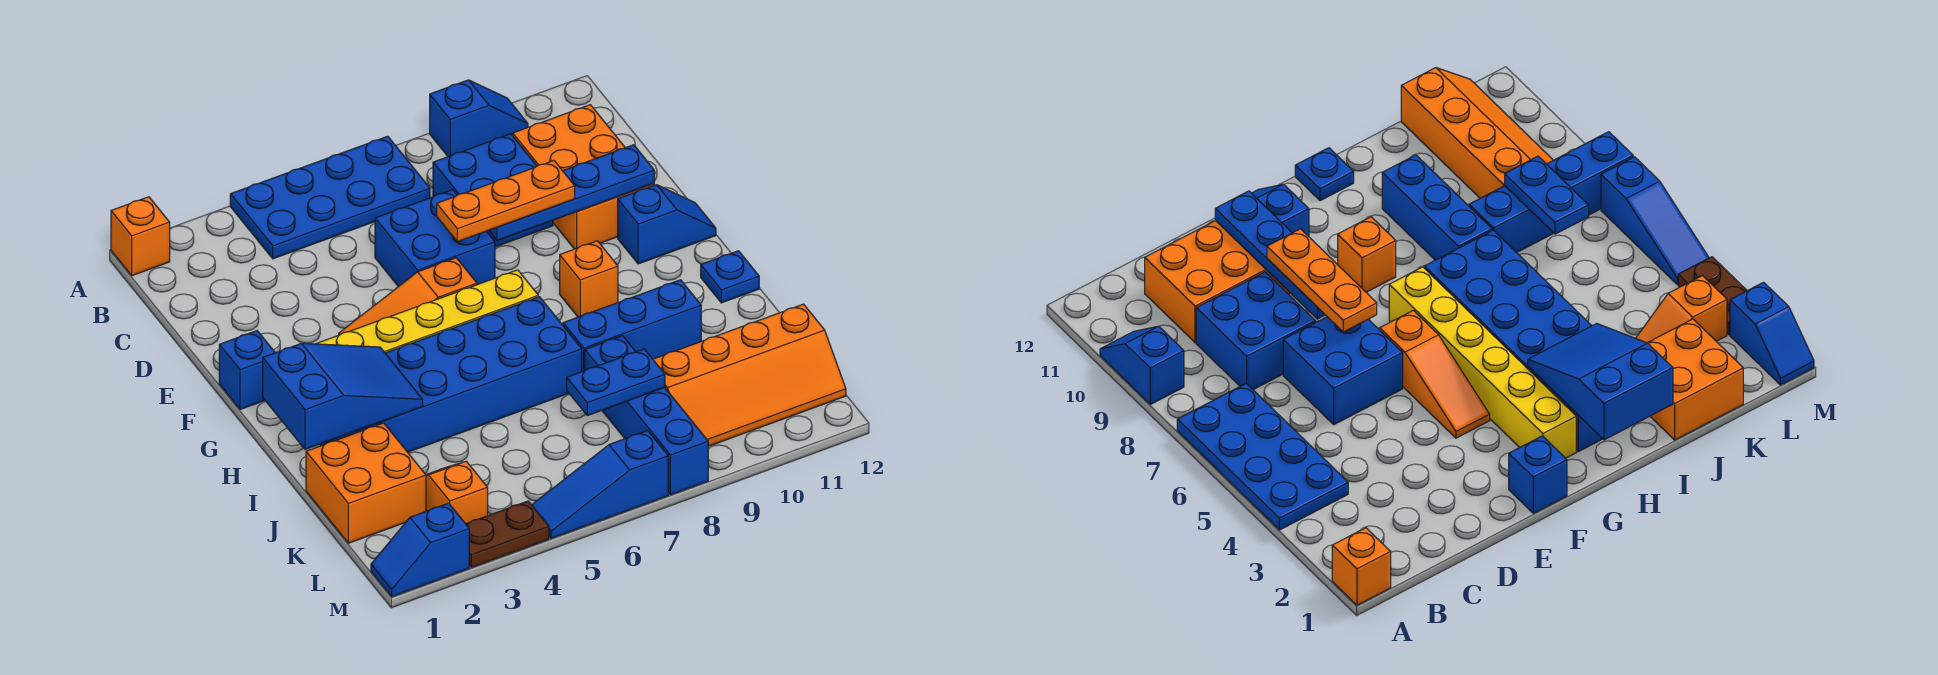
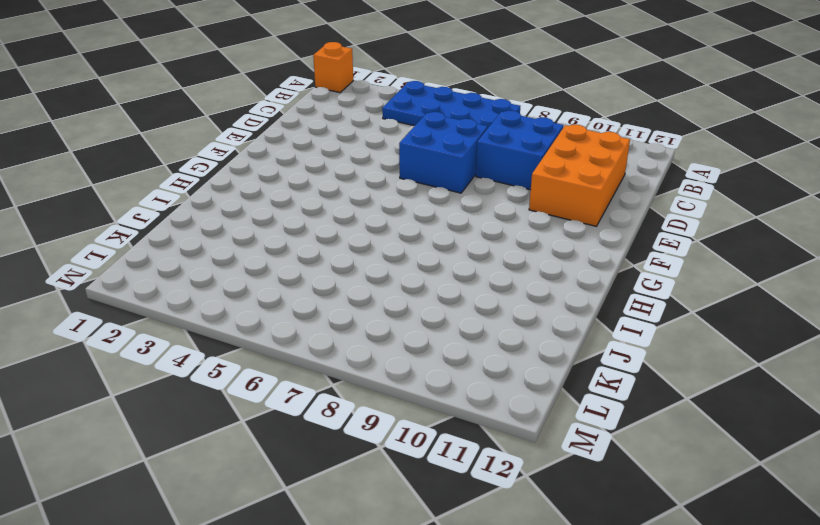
none -> blue 1x2 slope [430,80,528,157]
none -> blue 1x1 brick [219,331,275,409]
none -> orange 1x3 slope [339,258,477,335]

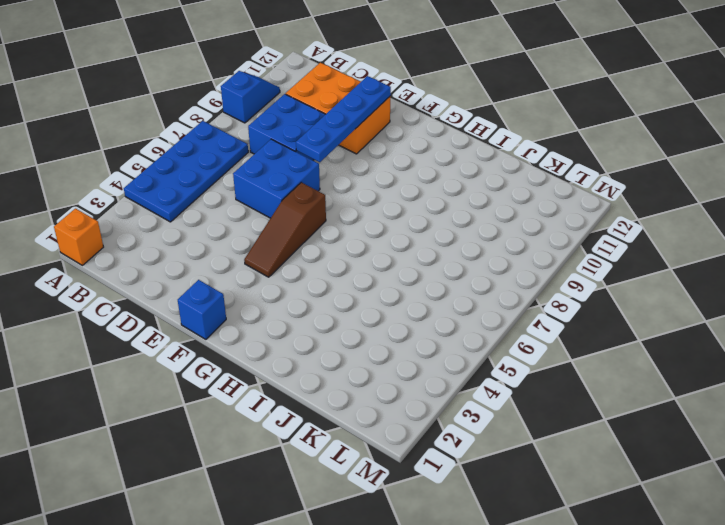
brown 1x3 slope [244,182,326,277] -> orange 1x3 slope [339,258,477,335]
none -> blue 1x2 slope [618,185,716,264]
none -> yellow 1x6 brick [316,270,538,353]
none -> orange 1x1 brick [560,241,618,317]

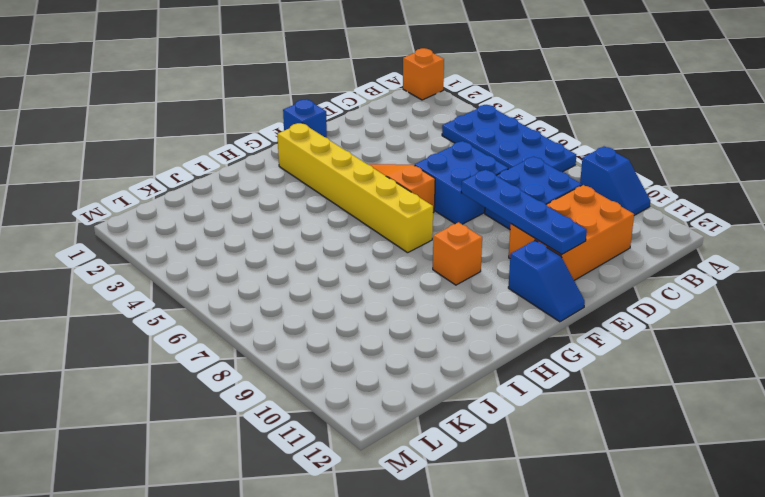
none -> blue 2x6 brick [320,297,582,452]
none -> blue 1x1 plate [701,251,759,303]
none -> blue 1x3 brick [563,280,701,371]

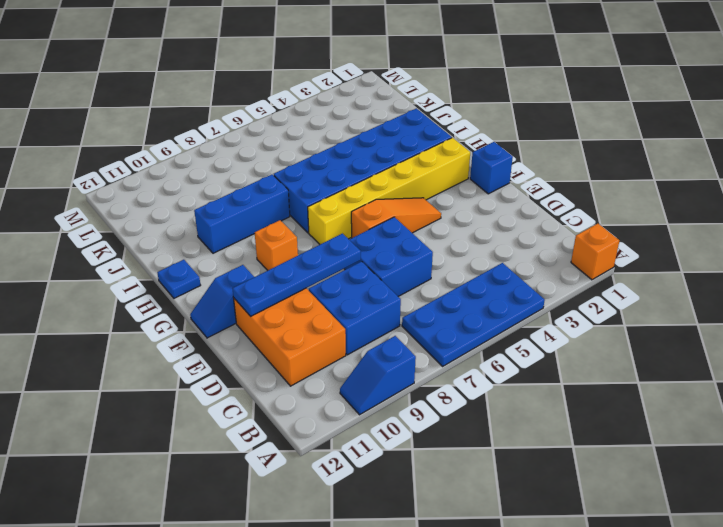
none -> orange 2x2 brick [306,423,426,543]
none -> blue 1x4 brick [585,336,708,495]
none -> orange 1x2 slope [426,461,488,524]

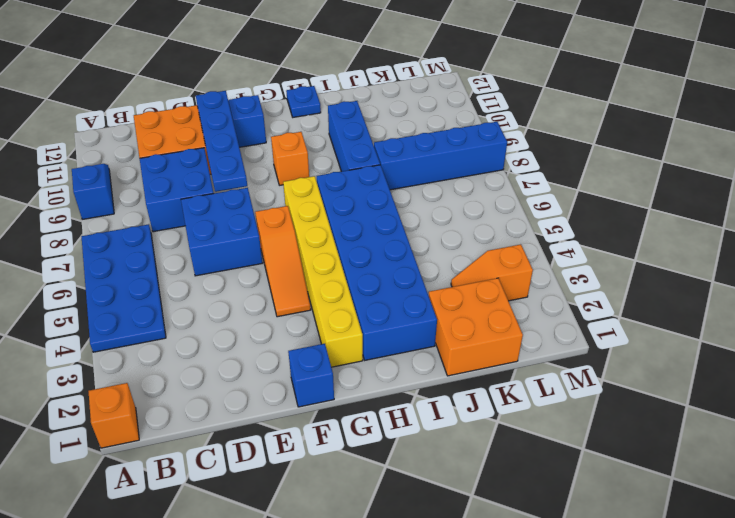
none -> orange 2x4 slope [653,304,846,446]
none -> blue 1x2 slope [371,503,469,597]
none -> brown 1x2 plate [466,501,549,568]

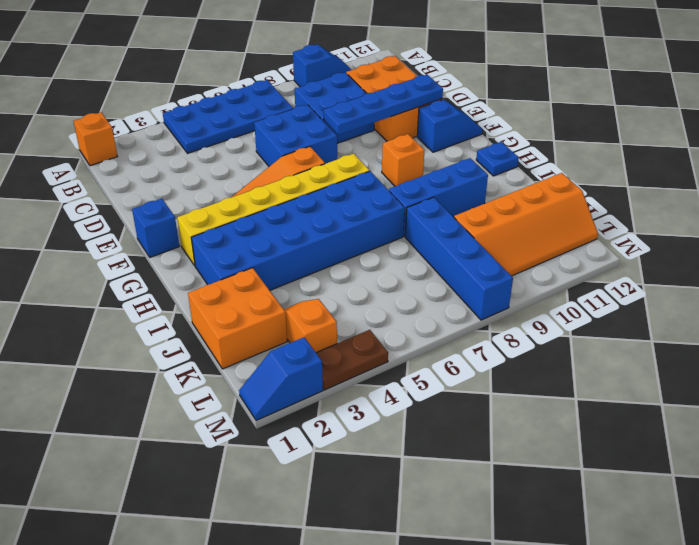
none -> blue 1x3 slope [532,430,668,538]
none -> blue 2x3 slope [263,343,423,449]
none -> blue 1x2 plate [567,349,665,416]

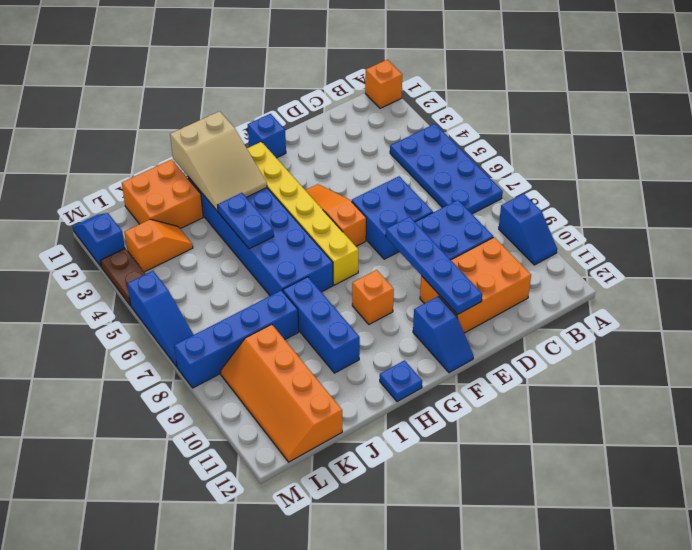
tan 2x3 slope [170,111,267,211] -> blue 2x3 slope [263,343,423,449]
blue 1x2 plate [218,193,274,249] -> blue 1x2 plate moved to [567,349,665,416]
blue 1x3 slope [127,271,194,367] -> blue 1x3 slope turned to [532,430,668,538]
none -> orange 1x3 plate [437,161,575,242]

